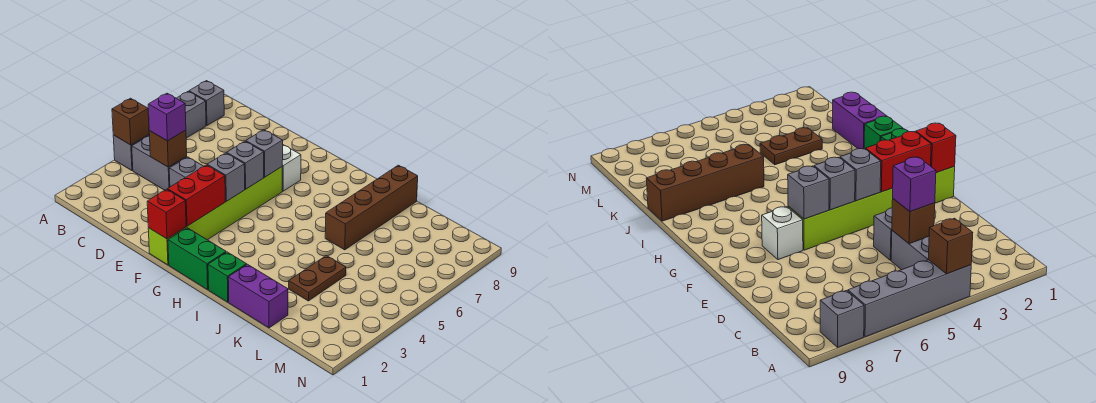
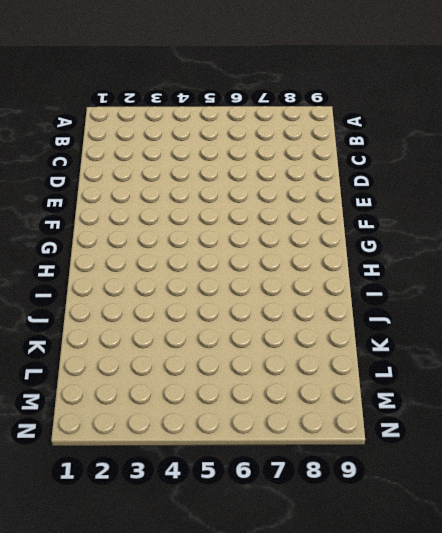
none -> grey 1x4 brick [113,91,206,171]
none -> grey 1x1 brick [189,81,224,125]
none -> grey 1x2 brick [132,135,187,190]

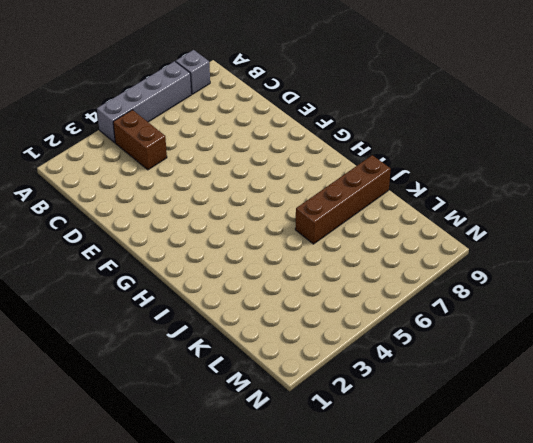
brown 1x2 brick [113,110,167,170] -> grey 1x2 brick [132,135,187,190]
none -> grey 1x1 brick [169,157,204,187]
none -> lime 1x6 brick [148,167,282,265]
none -> white 1x1 brick [282,145,301,191]

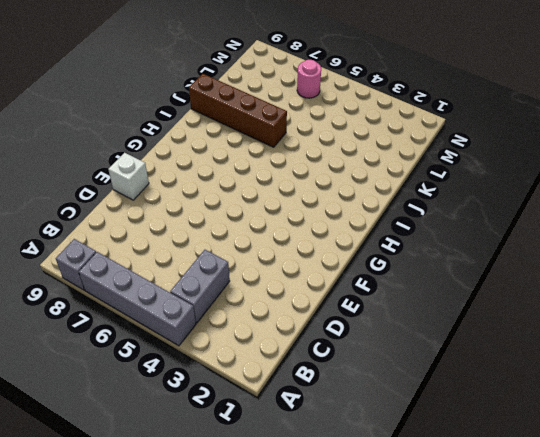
white 1x1 brick [108,153,149,200] -> white 1x1 brick moved to [282,145,301,191]
pink 1x1 round brick [297,60,321,98] -> none
none -> grey 1x1 brick [169,157,204,187]
none -> lime 1x6 brick [148,167,282,265]
none -> green 1x2 brick [168,228,226,290]

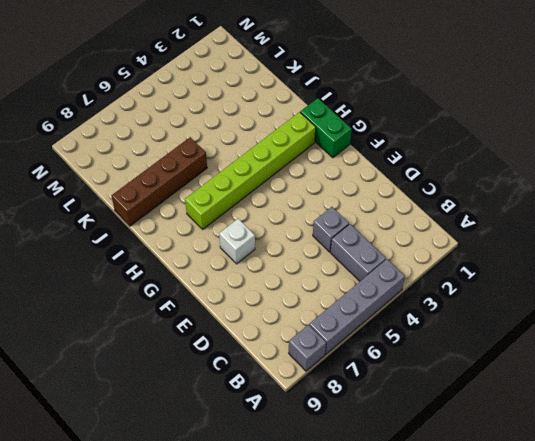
lime 1x6 brick [185,112,316,229] -> lime 1x6 brick moved to [148,167,282,265]
none -> green 1x1 brick [208,252,247,302]
none -> purple 1x2 brick [228,264,288,328]
none -> brown 1x2 plate [289,256,346,301]

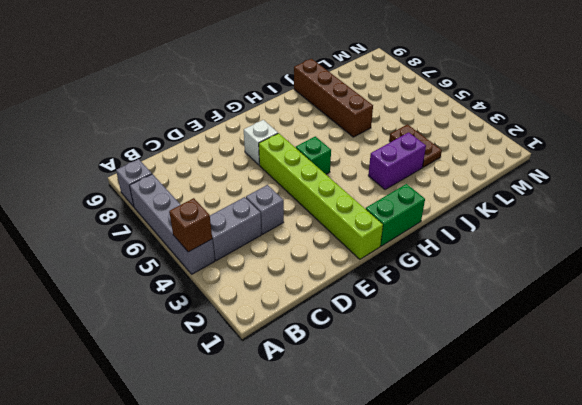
green 1x1 brick [296,136,331,174] -> green 1x1 brick moved to [208,252,247,302]
purple 1x2 brick [368,132,426,190] -> purple 1x2 brick moved to [228,264,288,328]
none -> brown 1x1 brick [149,130,187,167]
none -> red 1x1 brick [147,189,186,239]
none -> red 1x2 brick [168,165,225,226]

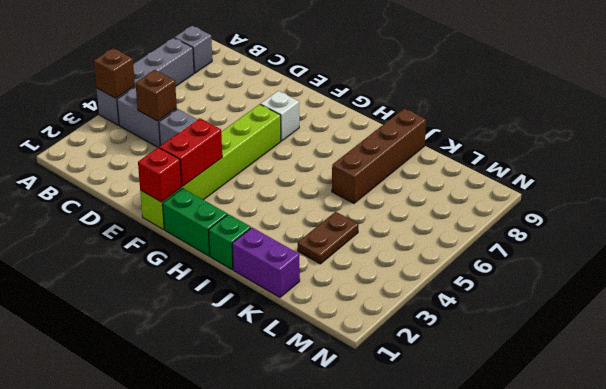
none -> grey 1x1 brick [207,153,245,201]
none -> grey 1x1 brick [227,141,264,189]
none -> grey 1x1 brick [246,130,283,177]

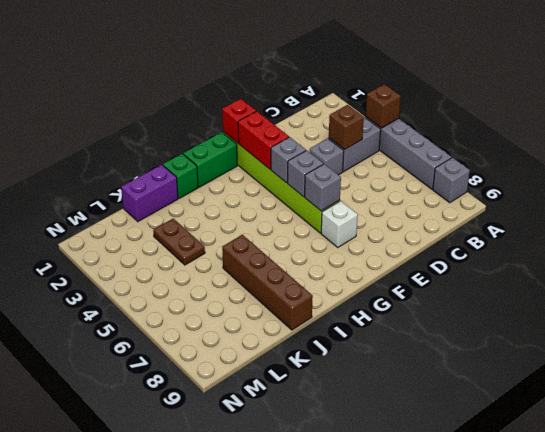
none -> purple 1x1 brick [148,93,186,141]

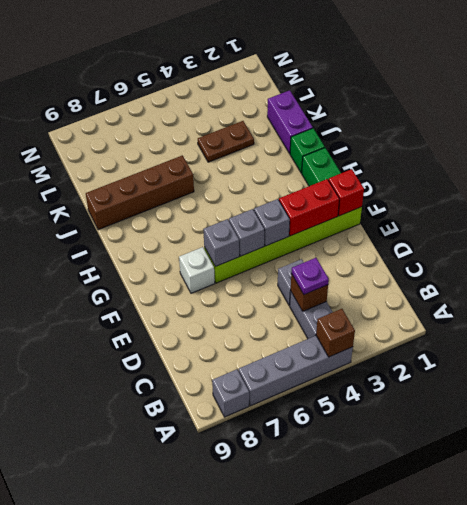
purple 1x1 plate [291,258,329,294] -> purple 1x1 brick [148,93,186,141]

